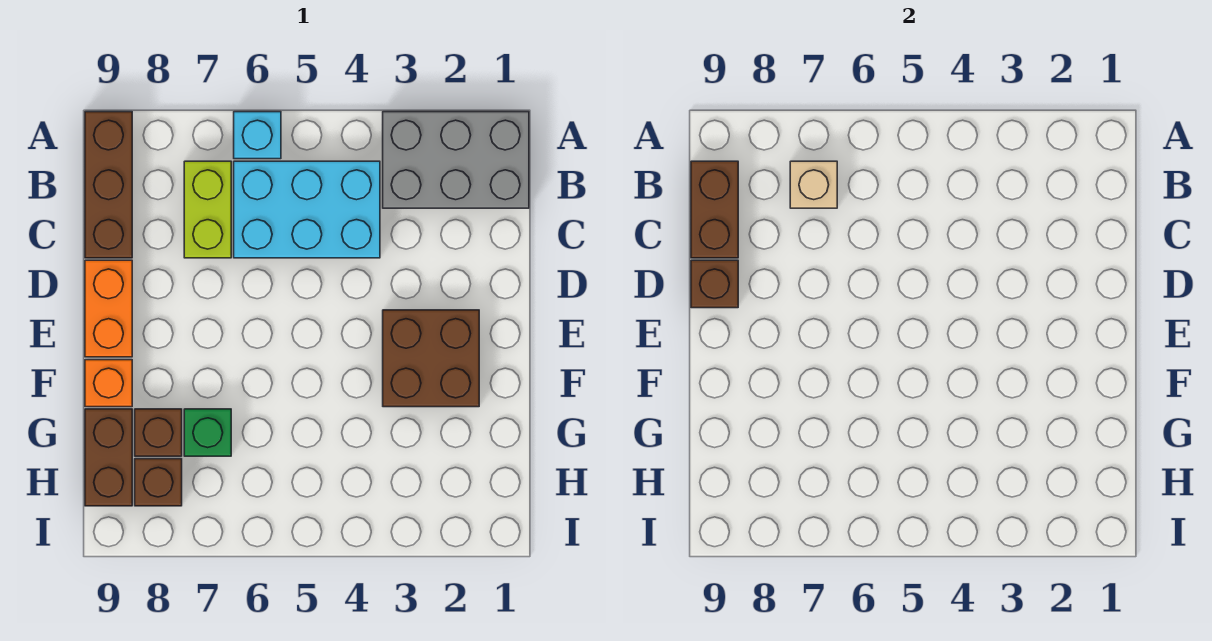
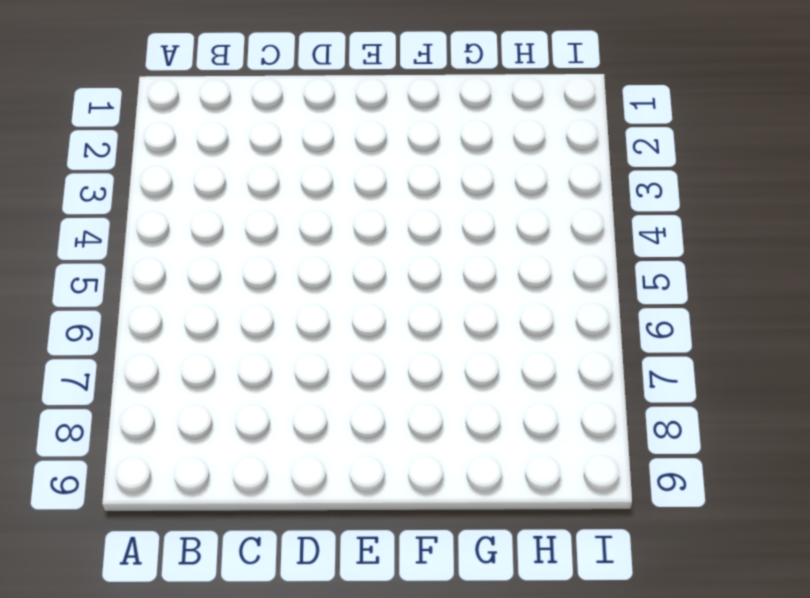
none -> grey 2x3 brick [383,112,529,208]
none -> cyan 1x1 brick [234,112,281,159]
none -> brown 1x3 brick [85,112,132,258]

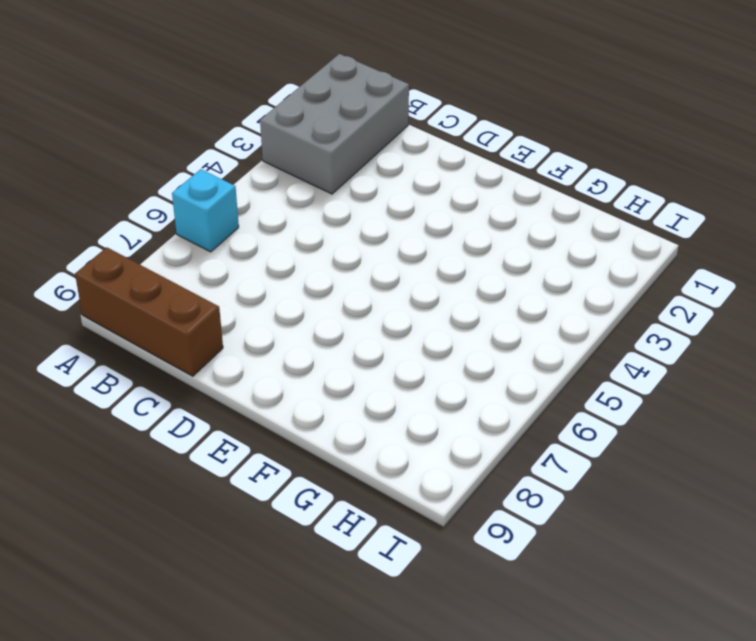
none -> cyan 2x3 brick [234,161,380,258]
none -> lime 1x2 brick [184,161,231,258]
none -> orange 1x2 brick [85,260,132,357]

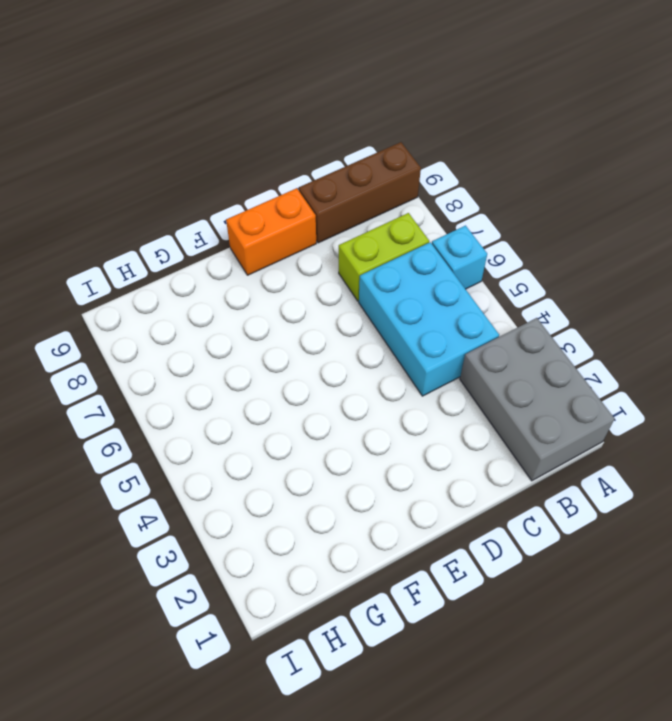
none -> brown 2x2 brick [383,310,479,407]
none -> orange 1x1 brick [85,360,132,407]
none -> green 1x1 brick [184,409,231,456]

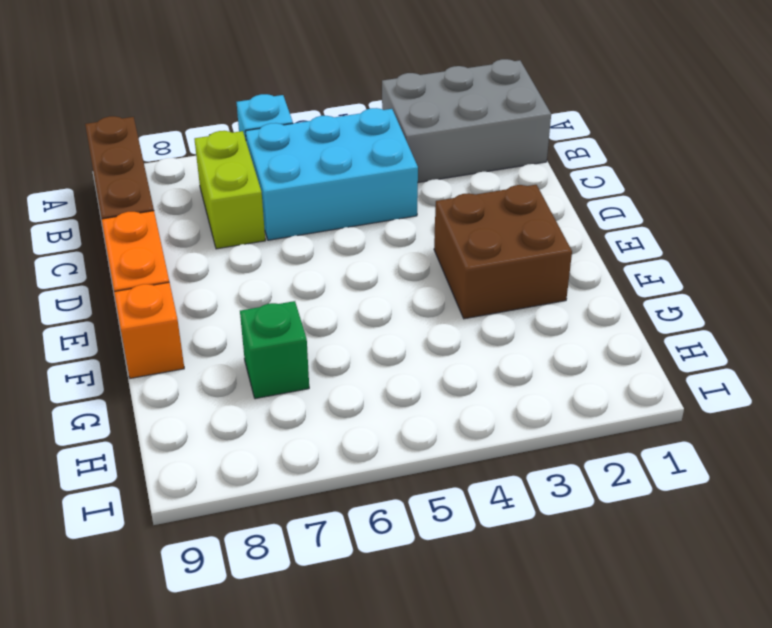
none -> brown 1x1 brick [135,409,182,456]
none -> brown 1x2 brick [85,409,132,506]
none -> brown 1x1 brick [135,459,182,506]

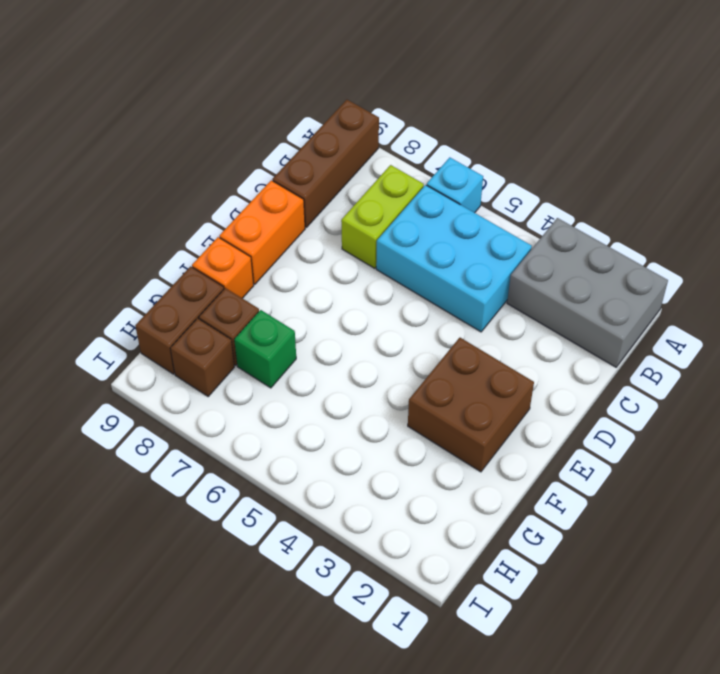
none -> tan 1x1 brick [790,161,837,208]
none -> brown 1x2 brick [691,161,738,258]
none -> brown 1x1 brick [691,260,738,308]

